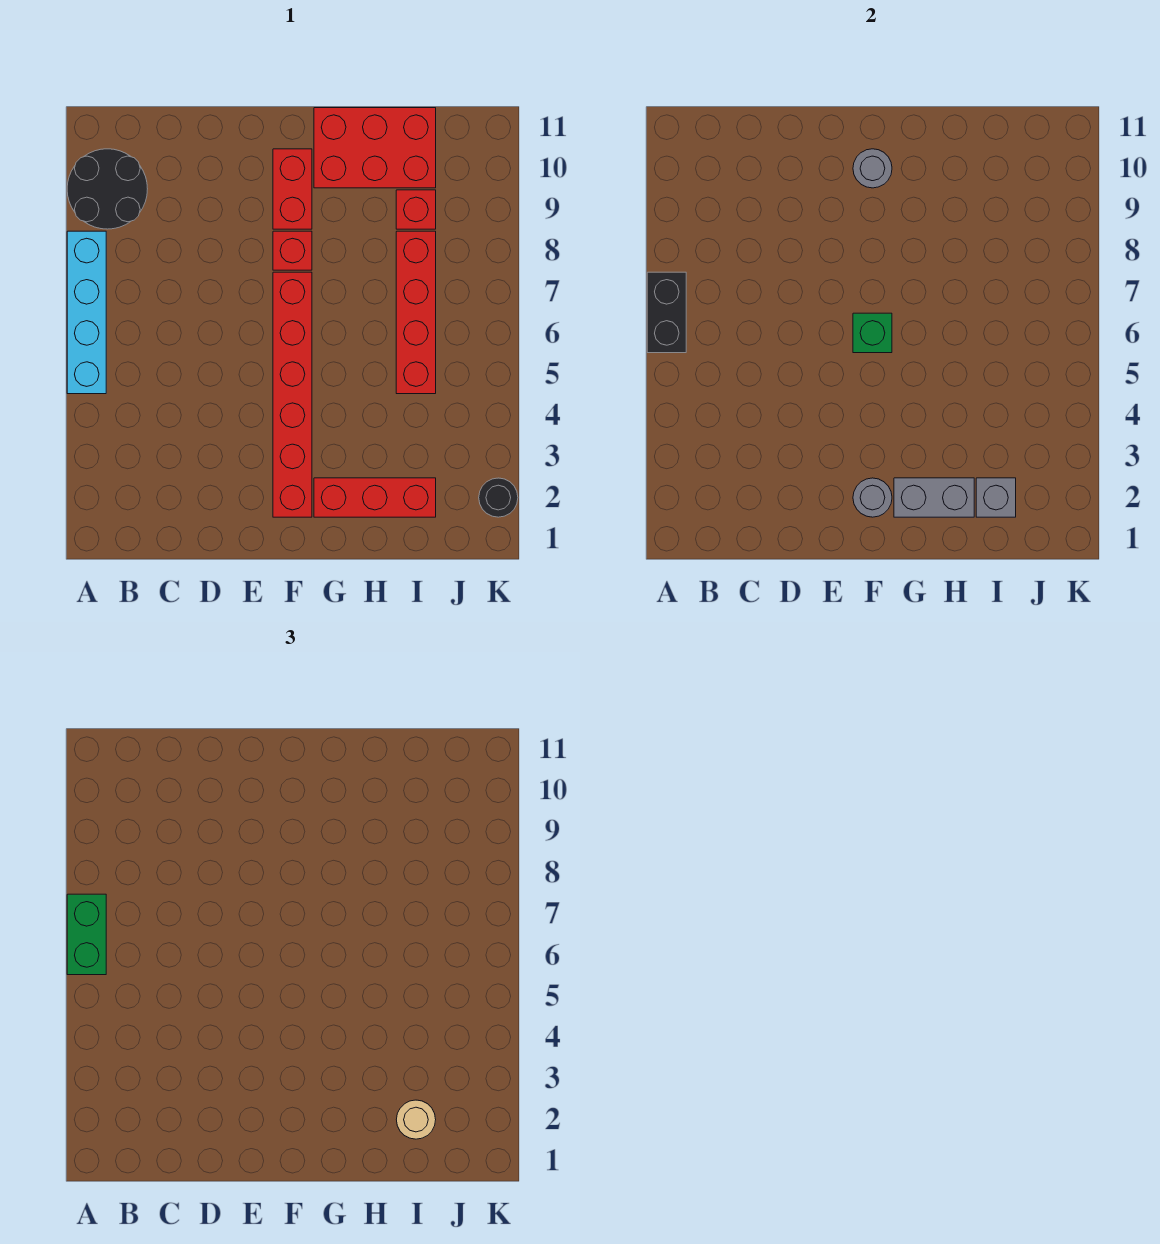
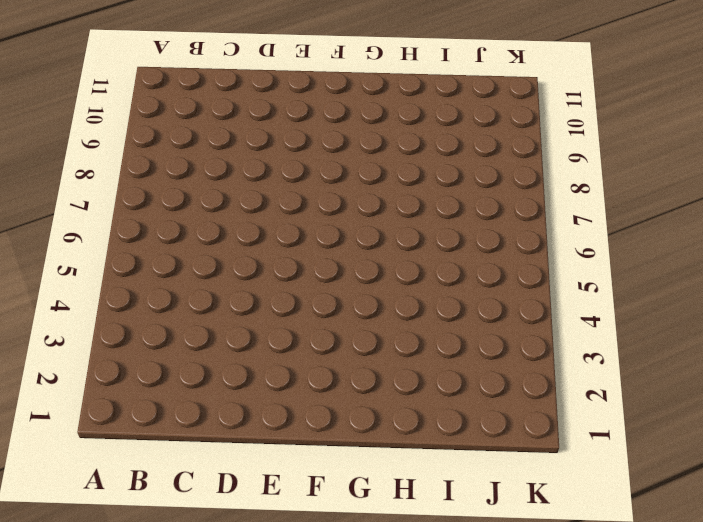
none -> cyan 1x4 brick [67,231,106,394]
none -> black 2x2 round brick [67,149,147,229]
none -> red 1x6 brick [273,272,312,517]

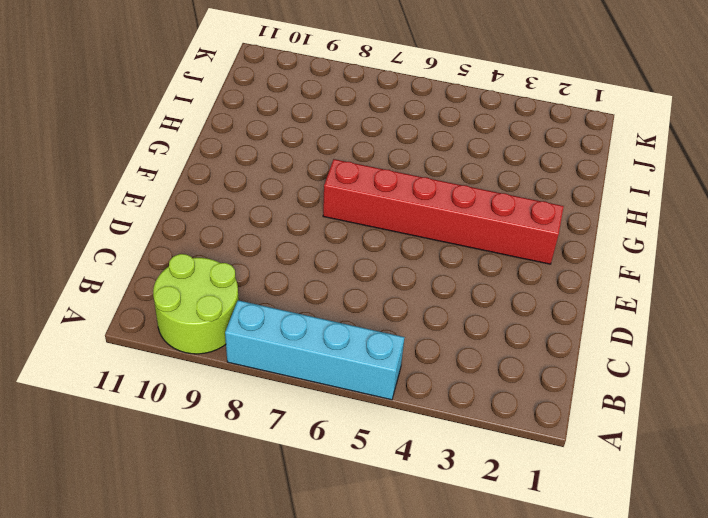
lime 2x2 round brick [153,254,239,354] -> black 2x2 round brick [67,149,147,229]
none -> red 1x1 brick [273,231,312,270]
none -> red 1x2 brick [273,149,312,229]
none -> red 1x3 brick [314,478,436,517]

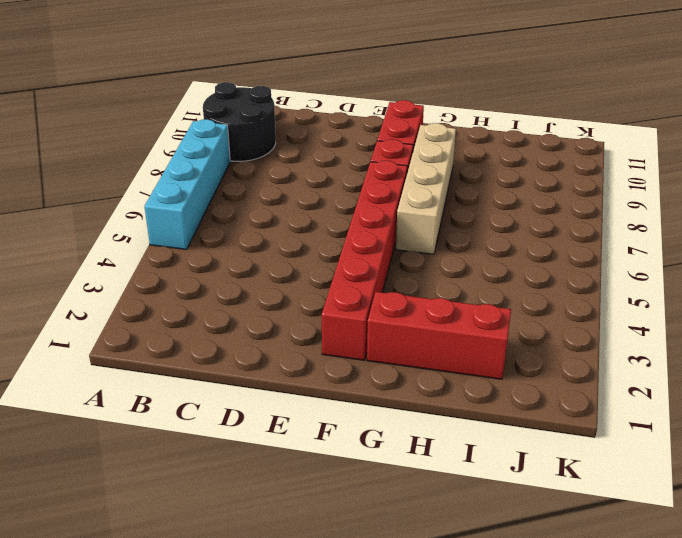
tan 1x4 brick [396,123,456,254] -> none
none -> red 2x3 brick [314,108,436,188]
none -> red 1x4 brick [396,231,436,394]
none -> red 1x1 brick [396,190,436,229]

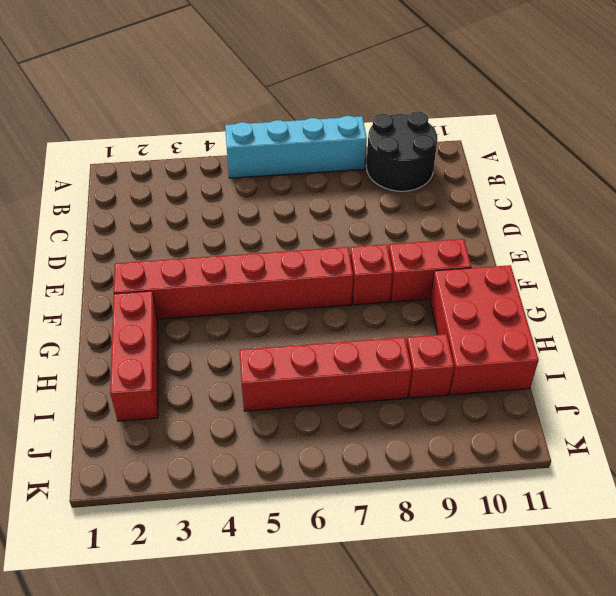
none -> black 1x1 round brick [479,478,518,517]
none -> black 1x2 brick [647,272,686,353]
none -> grey 1x1 round brick [853,478,892,517]

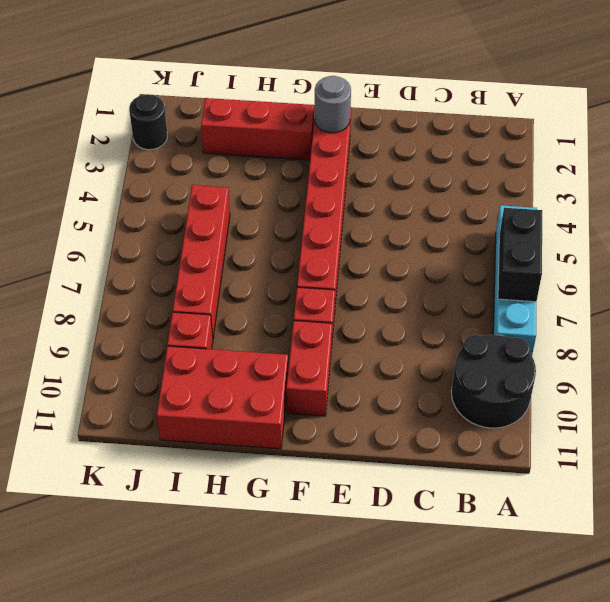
none -> green 1x1 brick [853,313,892,353]
none -> grey 1x1 round brick [853,149,892,188]
none -> grey 1x2 brick [894,478,974,517]

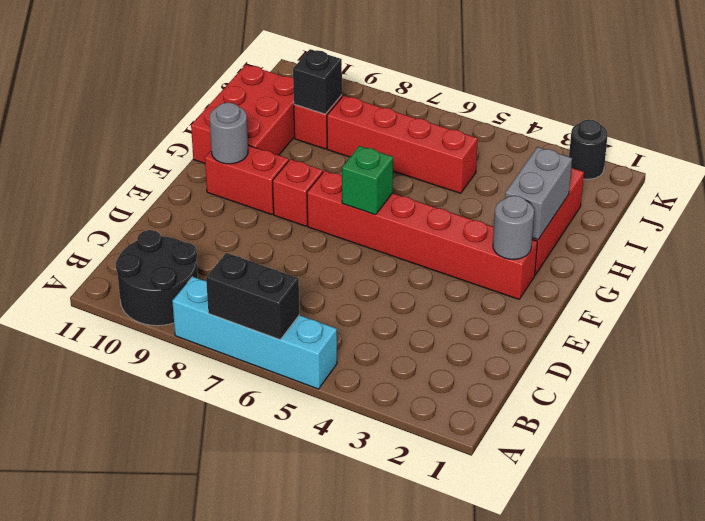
black 1x1 brick [293,49,342,114] -> none
none -> grey 1x1 brick [976,478,1016,517]
none -> green 1x2 brick [67,894,106,975]
none -> tan 1x1 round brick [396,1100,436,1139]

